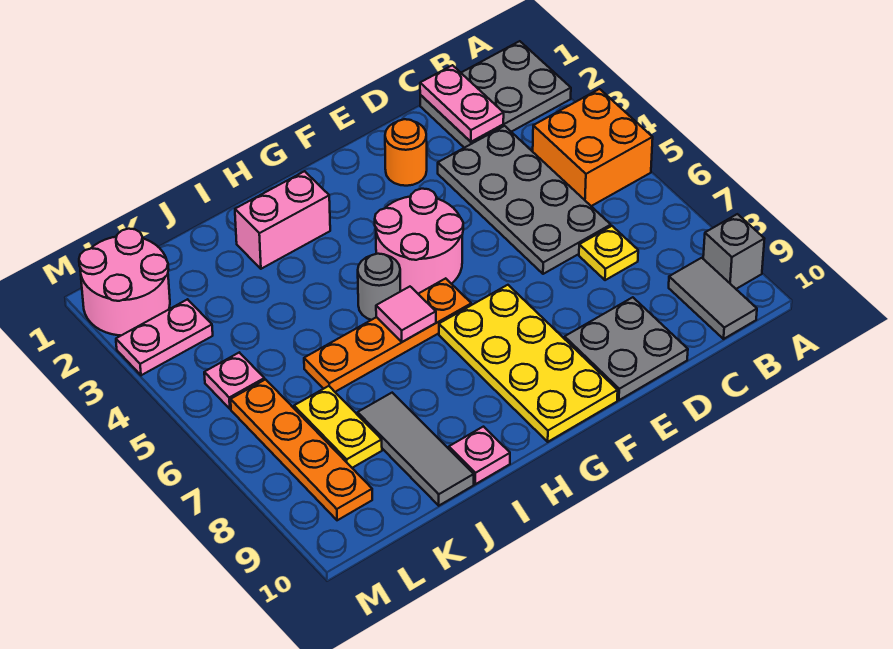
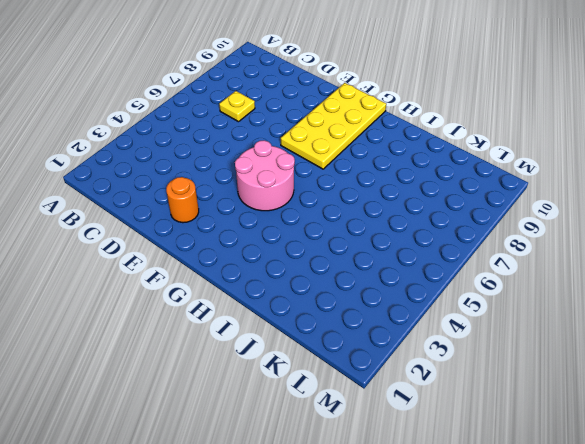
none -> grey 2x3 plate [420,41,571,148]
none -> orange 2x2 brick [533,89,653,206]
none -> grey 1x1 brick [703,214,764,289]

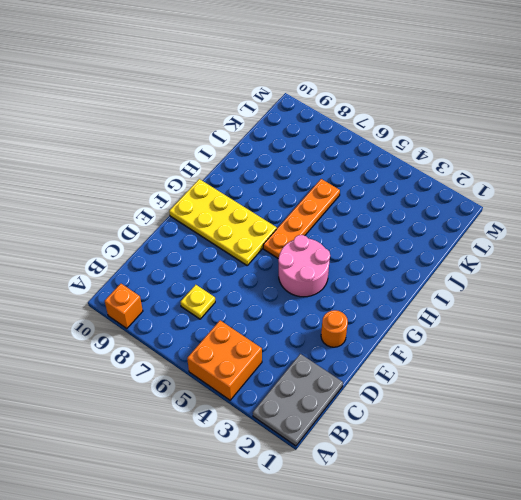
orange 1x1 brick [105,284,143,329] -> grey 1x1 brick [703,214,764,289]
none -> grey 1x2 tile [669,258,757,339]
none -> grey 2x4 plate [438,126,611,274]
none -> grey 2x2 plate [565,297,688,400]

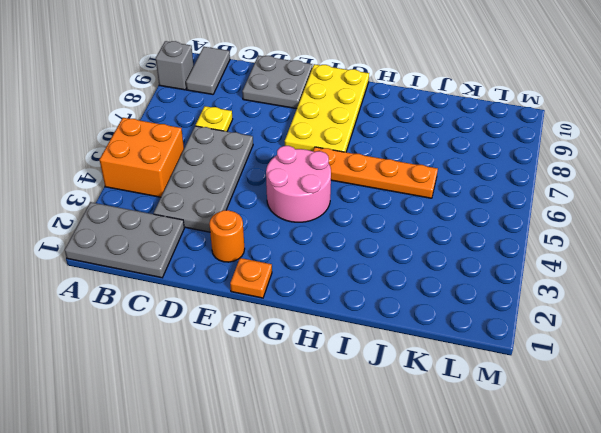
orange 1x1 plate [230,258,272,298] -> none
none -> pink 1x2 brick [235,171,330,269]
none -> grey 1x1 round brick [358,254,401,320]
none -> pink 1x1 plate [449,427,510,484]

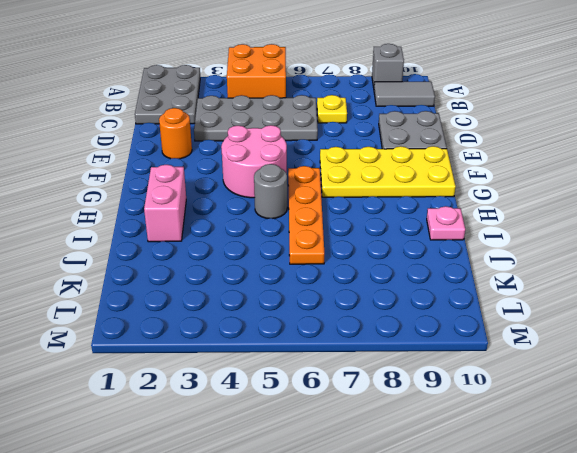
none -> grey 1x3 tile [358,393,474,506]
none -> yellow 1x2 plate [294,386,382,468]
none -> pink 2x2 round brick [79,229,170,335]

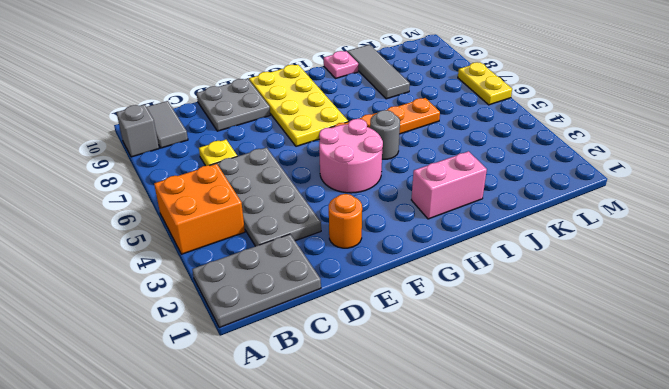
yellow 1x2 plate [458,62,512,105] -> yellow 1x2 plate moved to [294,386,382,468]
none -> pink 2x2 round brick [79,229,170,335]
none -> pink 1x2 plate [116,299,213,375]
none -> pink 1x1 plate [204,353,264,409]

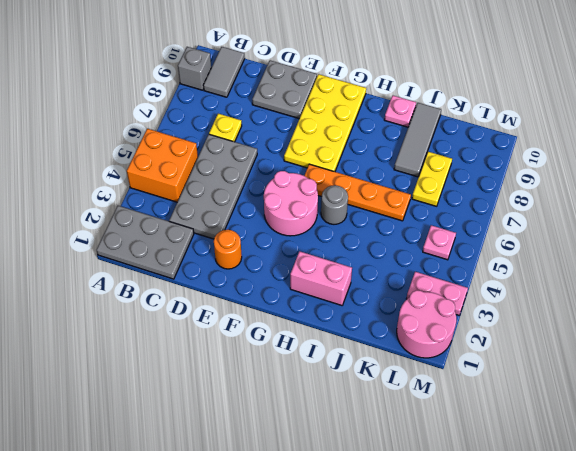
none -> orange 1x4 plate [231,380,372,520]
none -> pink 1x2 plate [420,65,504,142]
none -> pink 1x1 tile [376,287,436,342]

